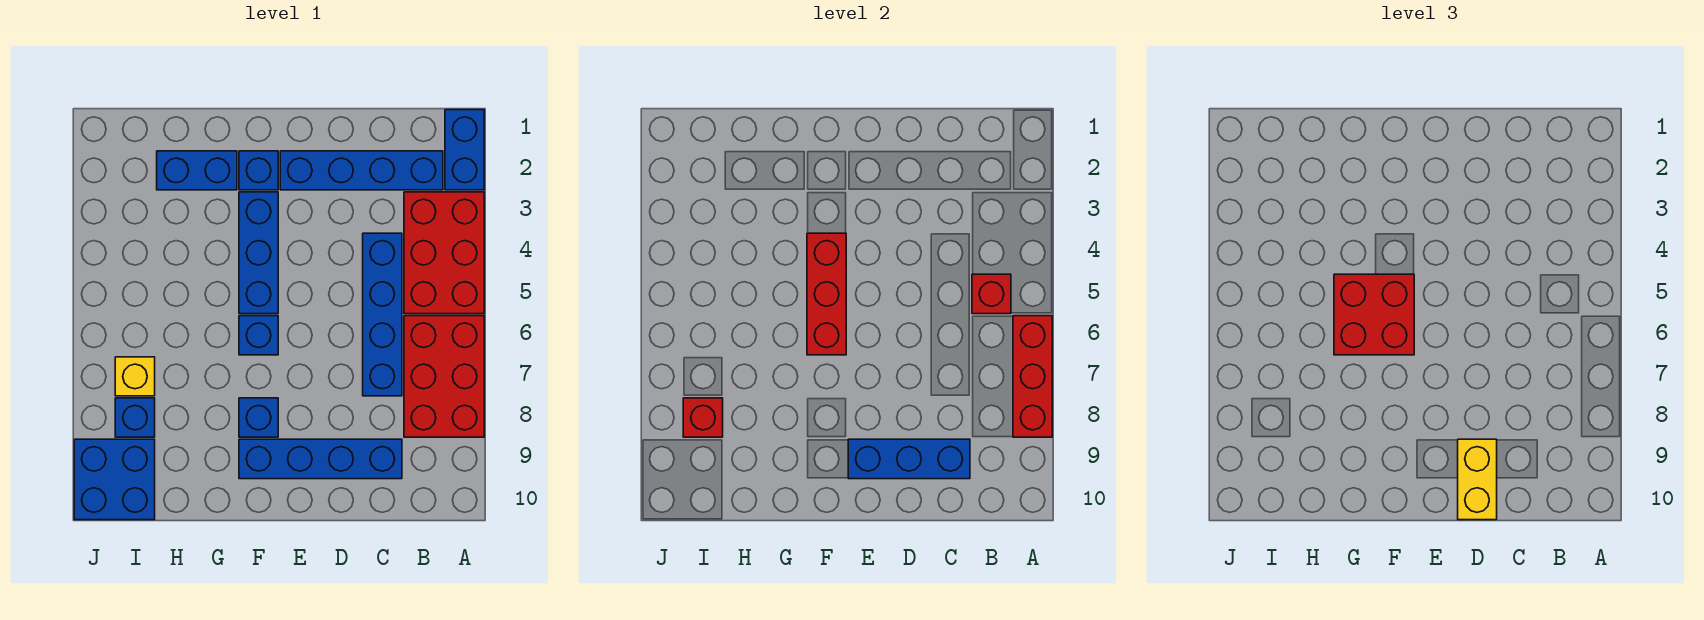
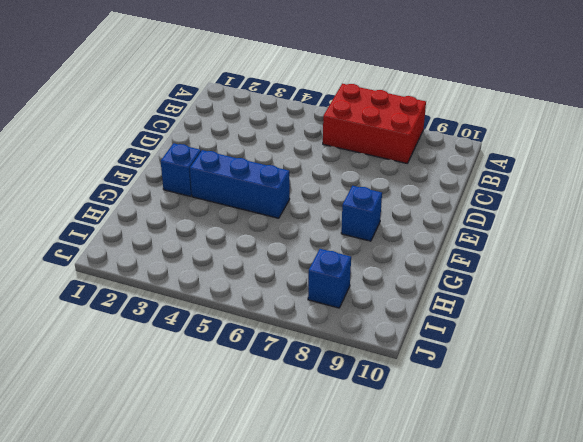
none -> blue 1x2 brick [445,110,484,190]
none -> red 2x3 brick [404,192,484,314]
none -> blue 1x4 brick [280,151,443,190]

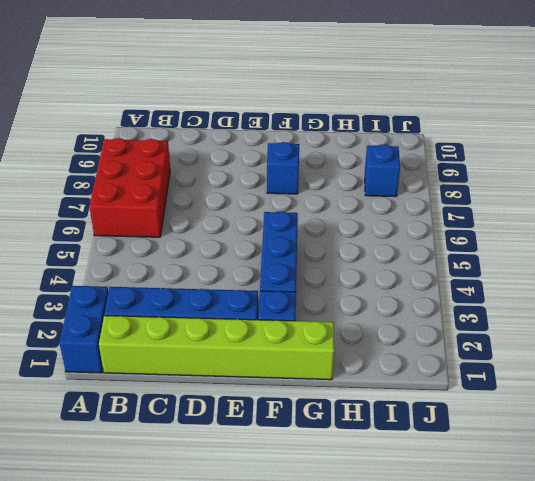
lime 1x6 brick [99,316,334,380] -> none
none -> red 2x3 brick [404,192,484,314]
none -> blue 1x4 brick [363,233,402,396]
none -> blue 1x4 brick [239,439,402,479]

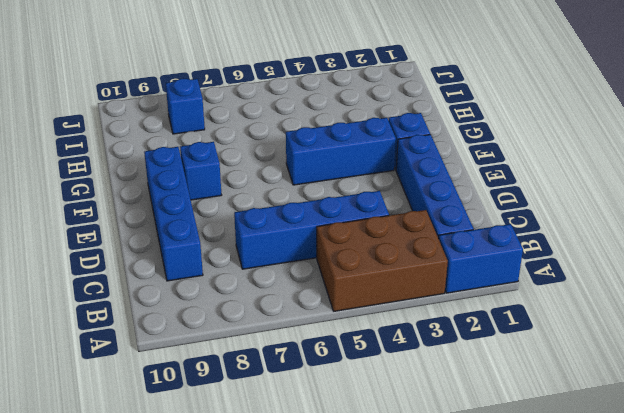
brown 2x3 brick [317,210,448,311] -> red 2x3 brick [404,192,484,314]
none -> red 2x3 brick [404,316,484,437]
none -> blue 1x1 brick [239,316,278,355]
none -> blue 1x2 brick [157,151,237,190]

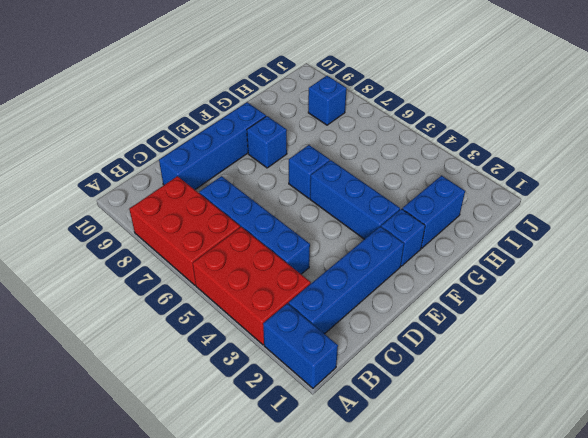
none -> yellow 1x1 brick [115,357,155,396]
none -> blue 2x2 brick [74,439,155,520]
none -> red 1x3 brick [1013,316,1052,437]

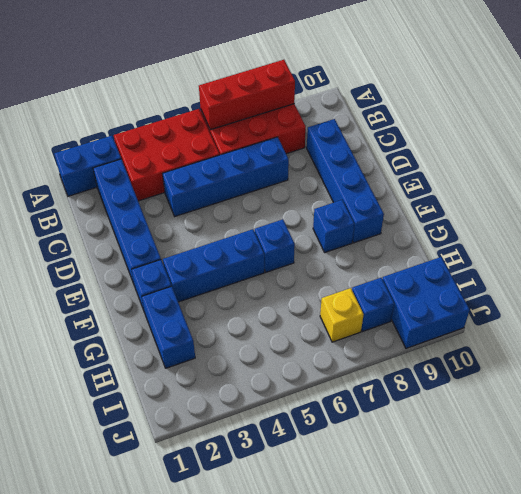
none -> red 1x1 brick [972,274,1011,314]
none -> blue 1x3 brick [848,439,970,479]
none -> red 1x3 brick [807,233,846,355]

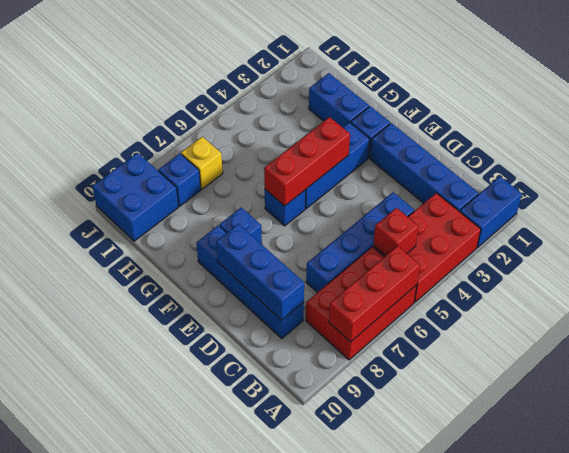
none -> red 1x1 brick [683,398,723,437]
none -> yellow 1x2 brick [1458,439,1497,520]
none -> red 2x2 brick [1334,274,1414,355]

